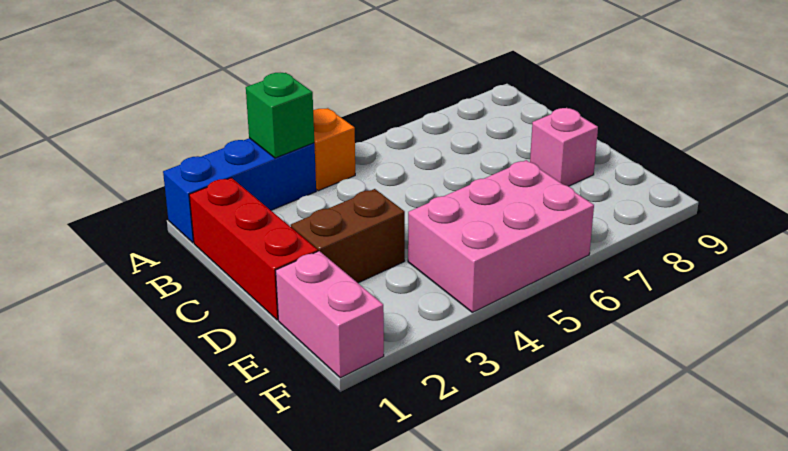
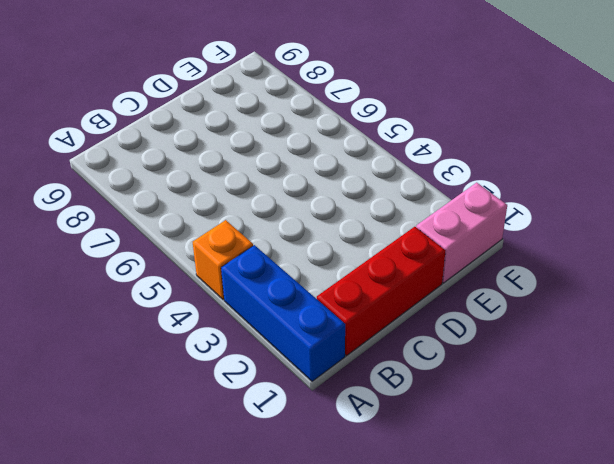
none -> brown 1x2 brick [291,189,405,283]
none -> pink 1x1 brick [530,108,598,186]

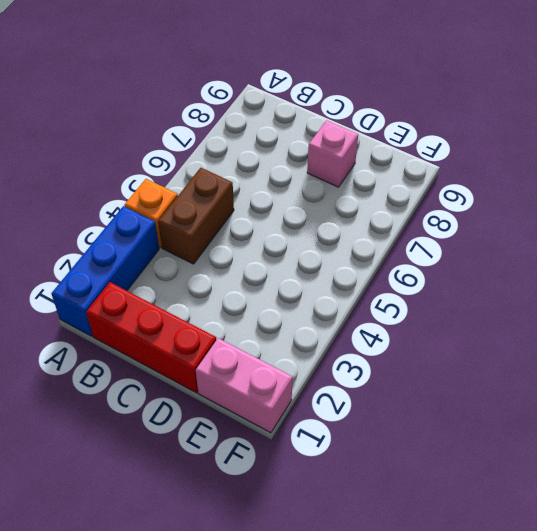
brown 1x2 brick [158,168,234,264] -> brown 1x2 brick moved to [291,189,405,283]
none -> pink 2x3 brick [408,160,594,312]
none -> green 1x1 brick [246,73,314,158]

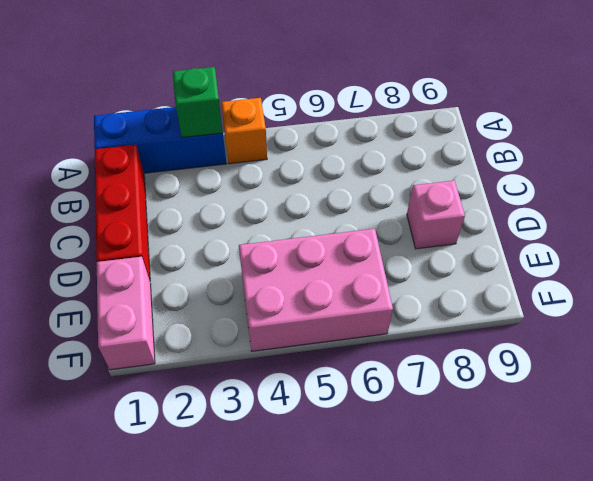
none -> brown 1x2 brick [291,189,405,283]

